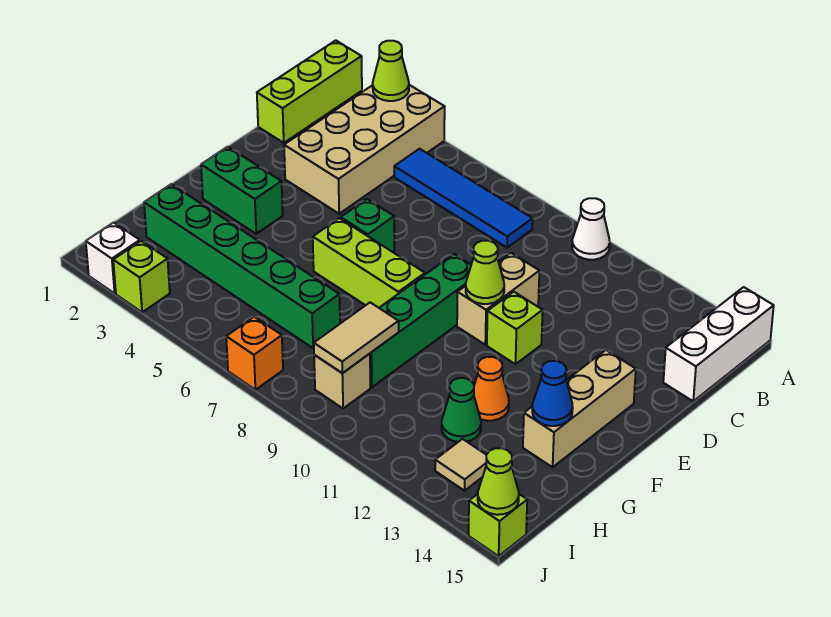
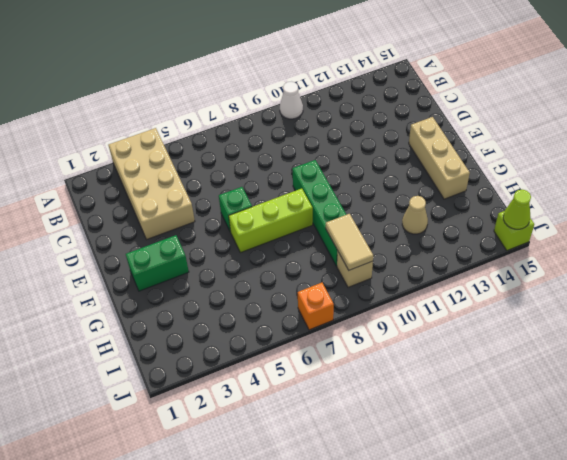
tan 1x1 cone [402,196,428,234] -> green 1x1 cone [442,378,481,442]
none -> lime 1x3 brick [257,40,362,143]
none -> white 1x3 brick [663,287,774,401]
none -> blue 1x4 tile [394,149,533,248]

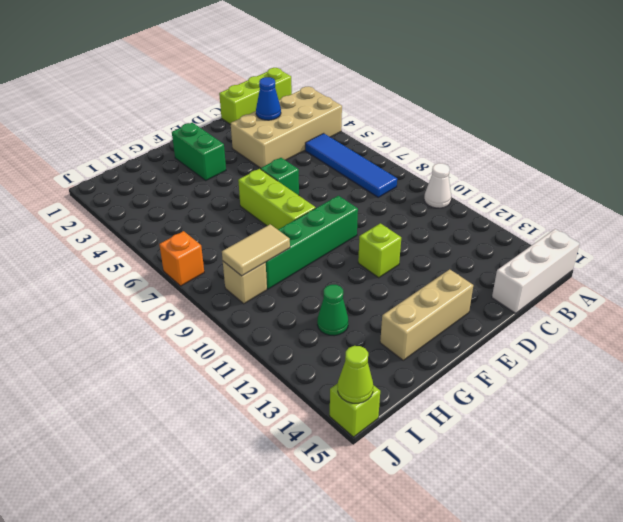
blue 1x1 cone [256,77,281,120] -> blue 1x1 cone moved to [532,361,573,426]
none -> tan 1x2 brick [457,253,539,345]
none -> orange 1x1 cone [474,357,509,421]
none -> green 1x6 brick [144,184,340,348]

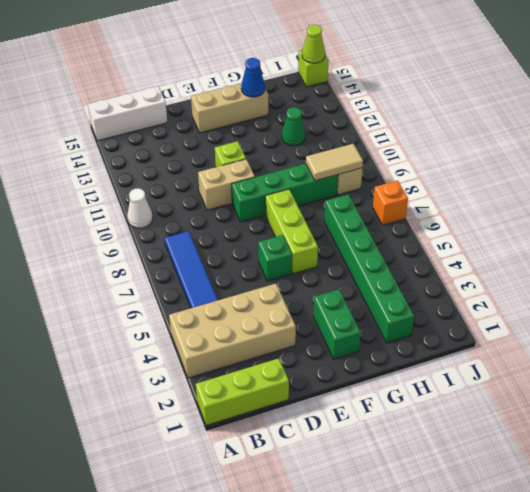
none -> orange 1x1 cone [474,357,509,421]
none -> tan 1x1 tile [435,439,486,491]
none -> white 1x1 brick [86,222,140,293]

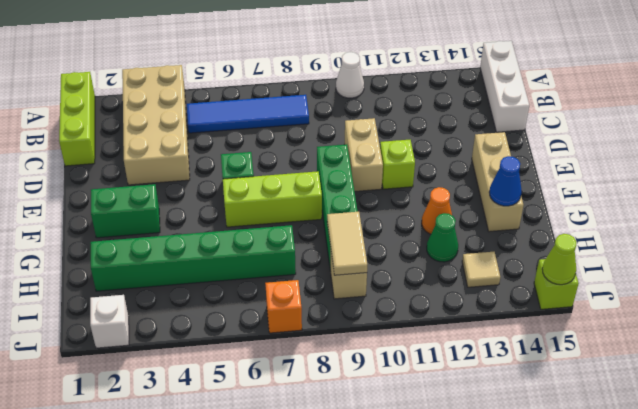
none -> lime 1x1 brick [113,241,170,312]
none -> lime 1x1 cone [373,41,409,101]
none -> lime 1x1 cone [466,241,504,304]

